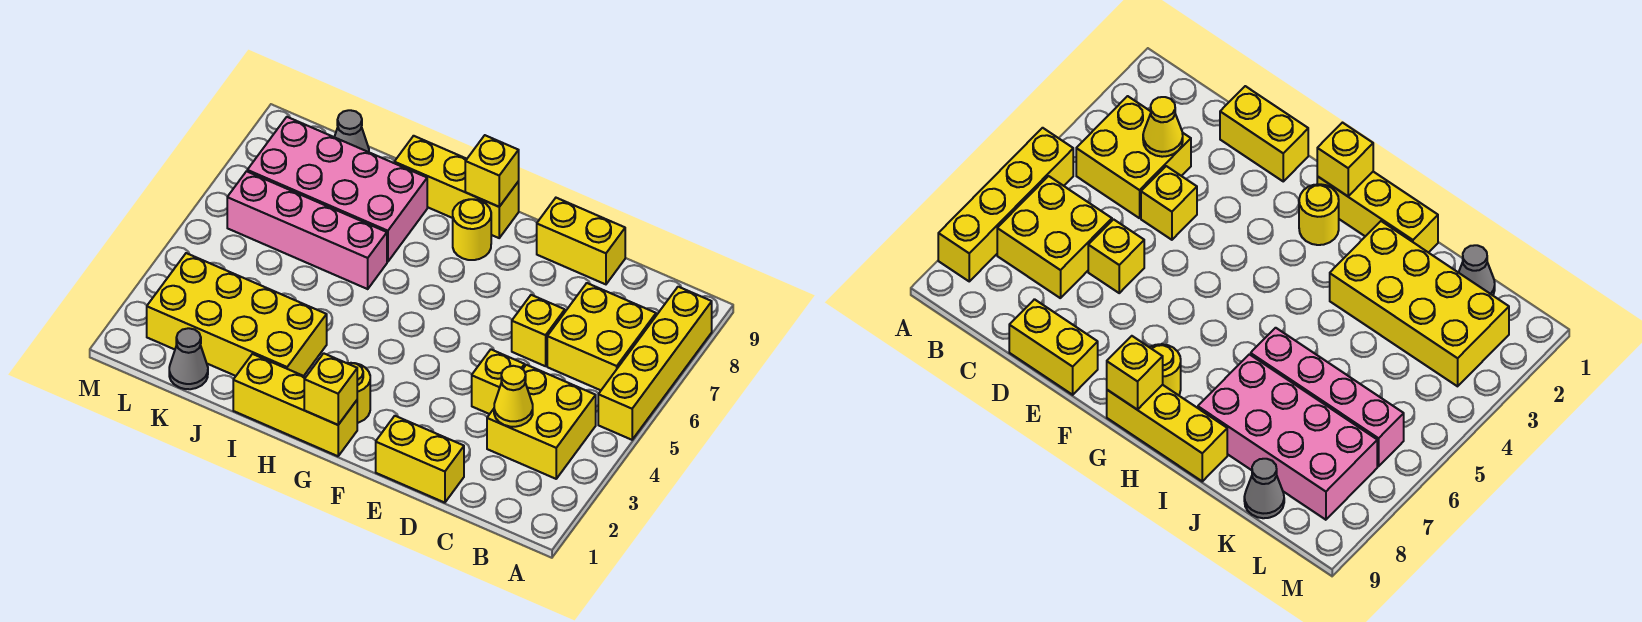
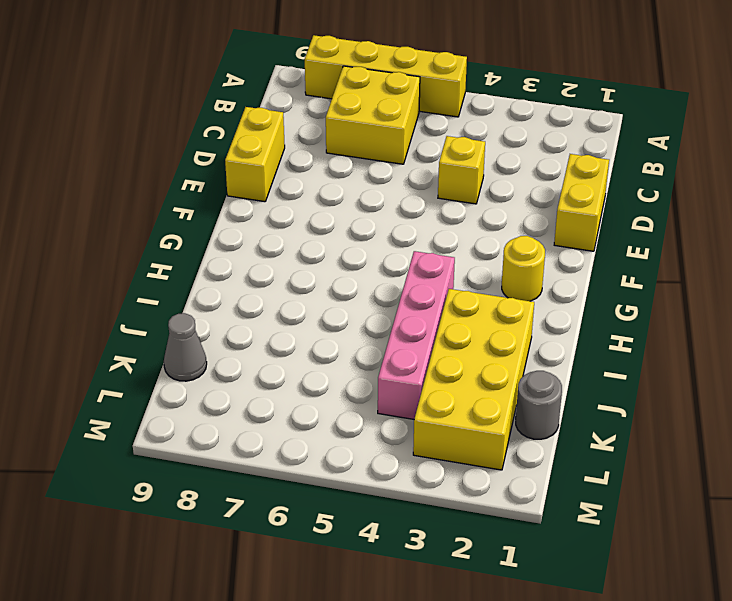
pink 1x4 brick [378,251,455,419] -> pink 1x4 brick moved to [227,171,387,289]
grey 1x1 round brick [516,371,562,439] -> grey 1x1 cone [169,328,208,389]
none -> yellow 2x2 brick [487,365,596,479]
none -> yellow 1x1 brick [512,295,565,366]
none -> yellow 1x3 brick [233,354,357,456]

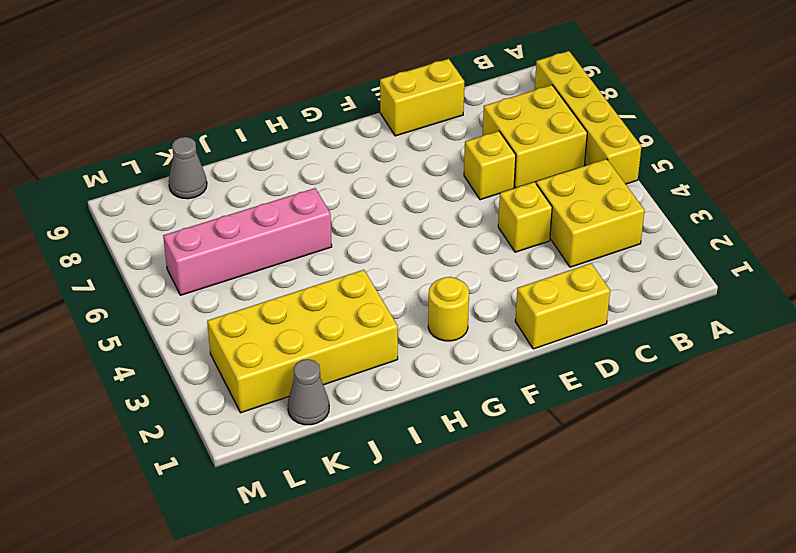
none -> yellow 1x3 brick [233,354,357,456]
none -> yellow 1x1 round brick [453,199,491,260]
none -> yellow 1x3 brick [394,136,519,238]

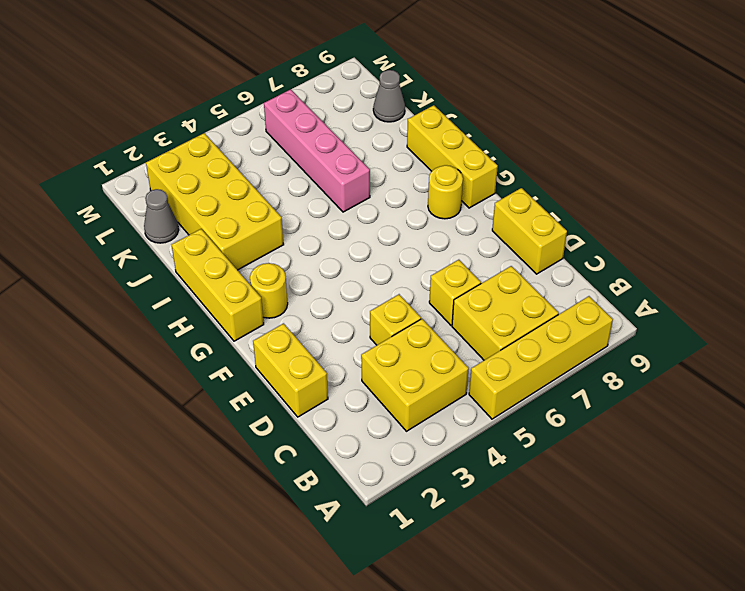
none -> pink 2x4 brick [247,117,427,262]
none -> yellow 1x1 cone [494,366,533,427]
none -> yellow 1x1 brick [304,353,357,425]

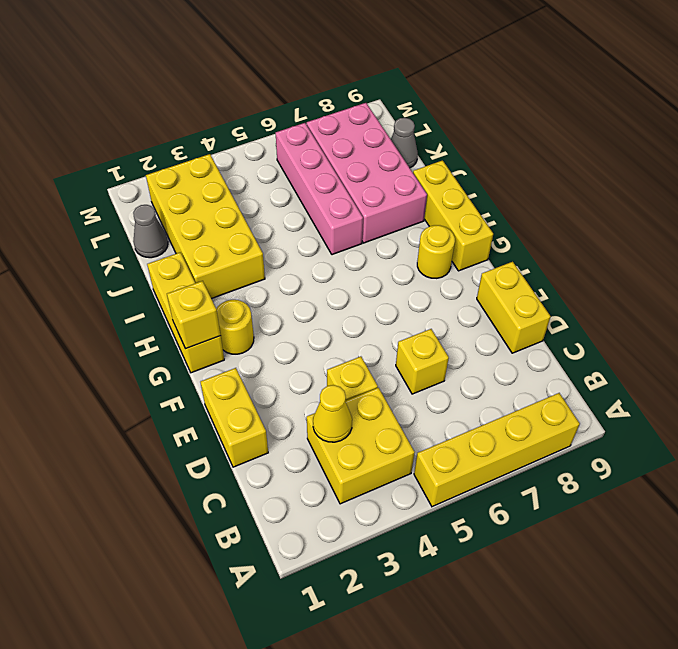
none -> yellow 2x2 brick [547,283,656,390]
none -> yellow 1x1 brick [465,135,519,207]

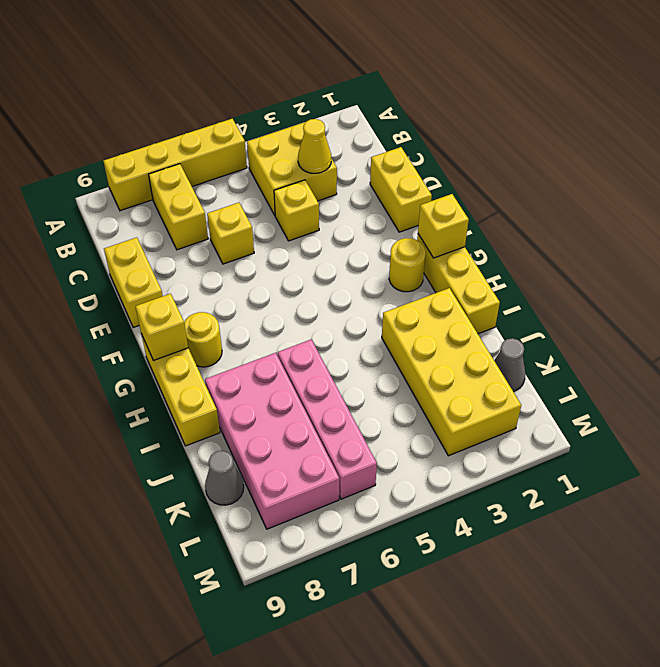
yellow 1x2 brick [149,164,208,250] -> yellow 2x2 brick [547,283,656,390]

